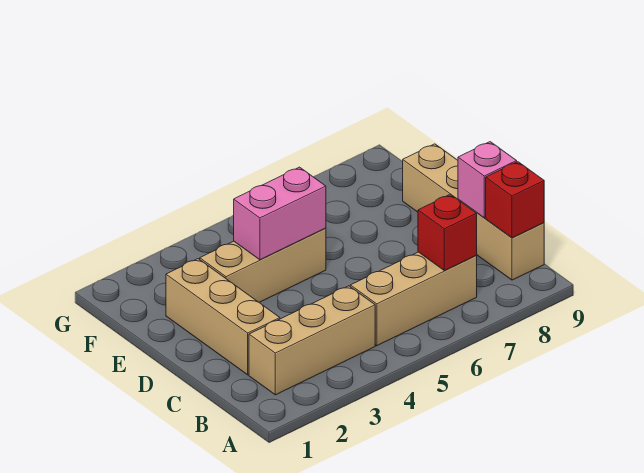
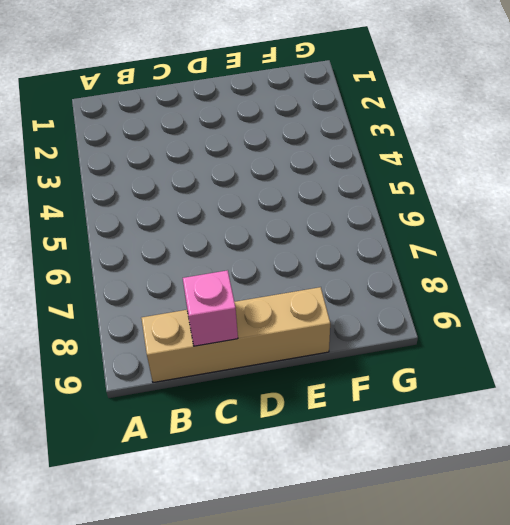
none -> tan 1x3 brick [249,286,375,395]
none -> tan 1x3 brick [350,252,477,346]

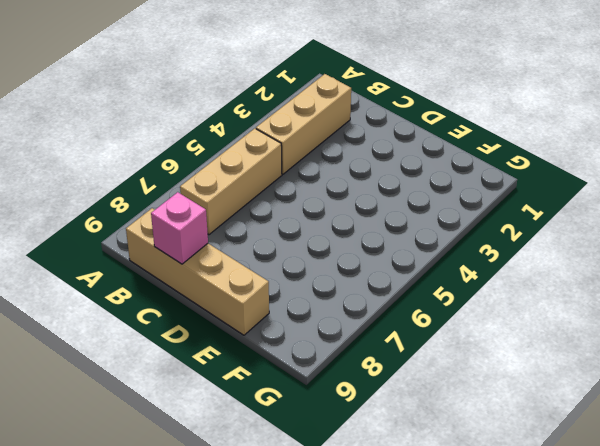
none -> tan 1x3 brick [166,259,280,375]
none -> tan 1x3 brick [200,228,326,302]

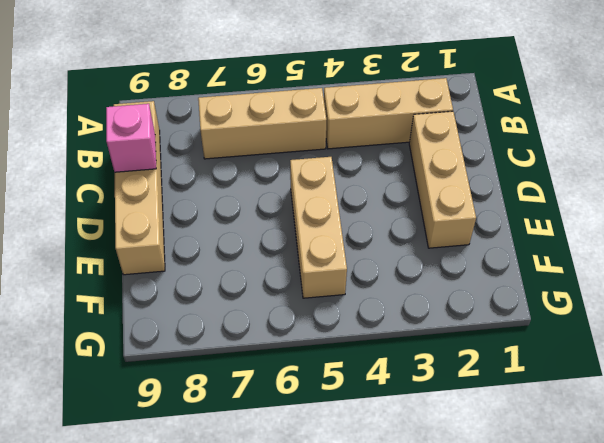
tan 1x3 brick [290,157,347,298] -> tan 1x3 brick turned to [200,228,326,302]
none -> red 1x1 brick [418,194,477,271]
none -> red 1x1 brick [486,162,544,238]

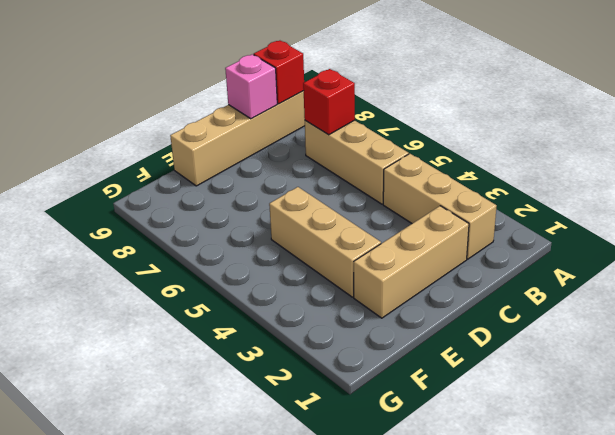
none -> pink 1x2 brick [234,167,326,260]

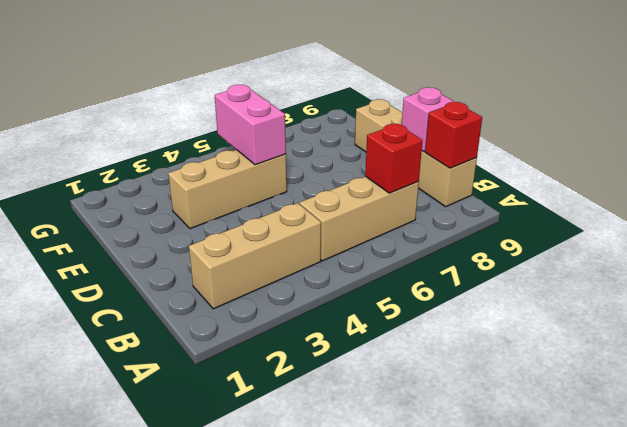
pink 1x2 brick [215,85,286,165] -> pink 1x2 brick turned to [234,167,326,260]
none -> tan 1x3 brick [166,259,280,375]

